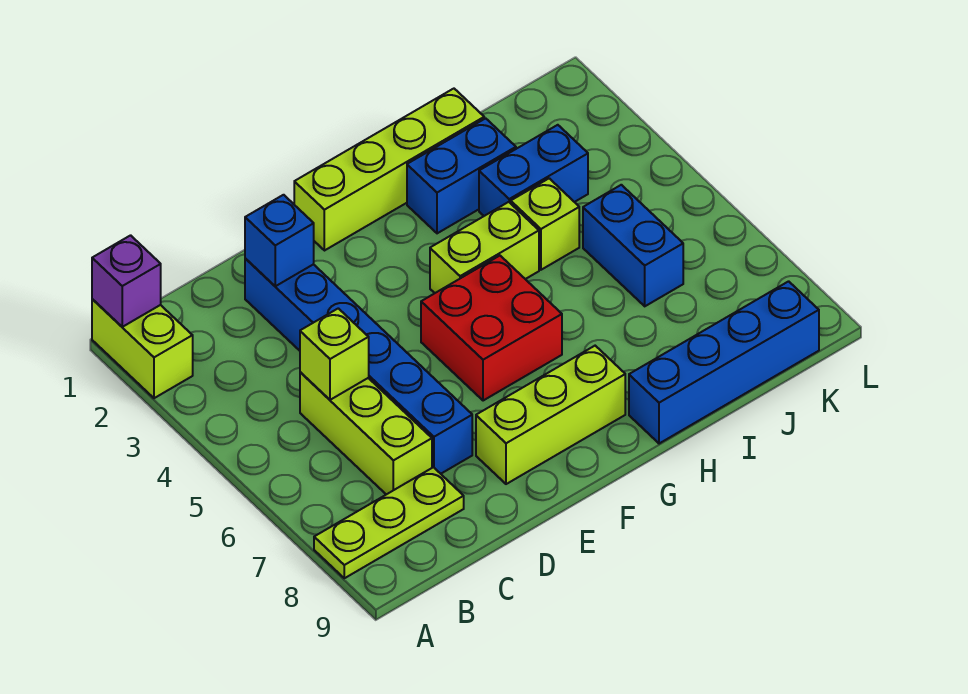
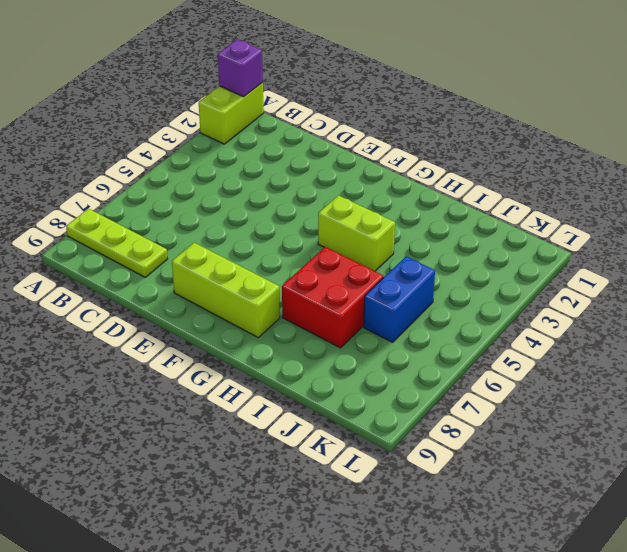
red 2x2 brick [282,247,384,348] -> red 2x2 brick moved to [421,256,562,401]
none -> lime 1x3 brick [300,372,432,495]
none -> blue 1x6 brick [245,259,472,474]
none -> lime 1x4 brick [294,89,484,251]

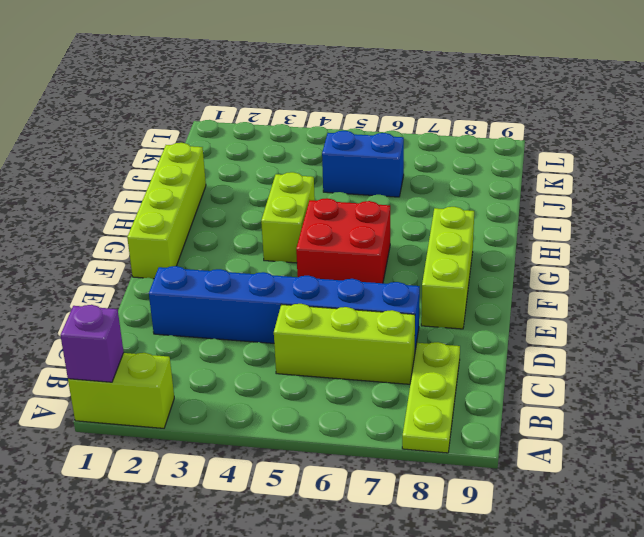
none -> blue 1x2 brick [407,118,516,233]
none -> blue 1x4 brick [629,281,819,444]
none -> blue 1x2 brick [479,125,588,216]

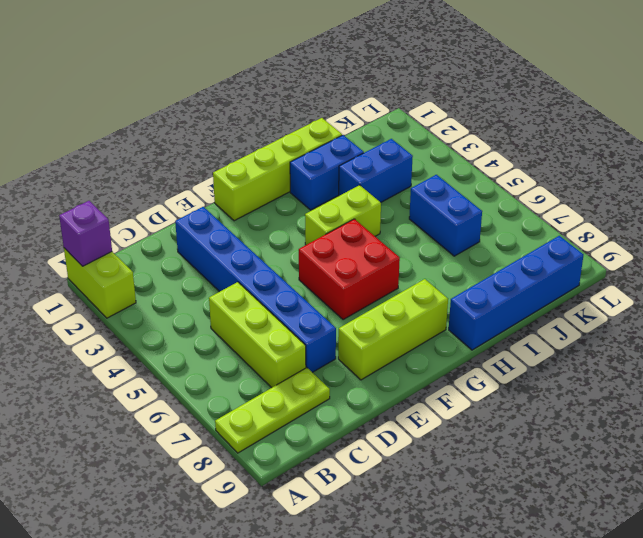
none -> lime 1x1 brick [511,178,579,270]
none -> lime 1x1 brick [300,308,369,400]
none -> blue 1x1 brick [245,195,314,286]

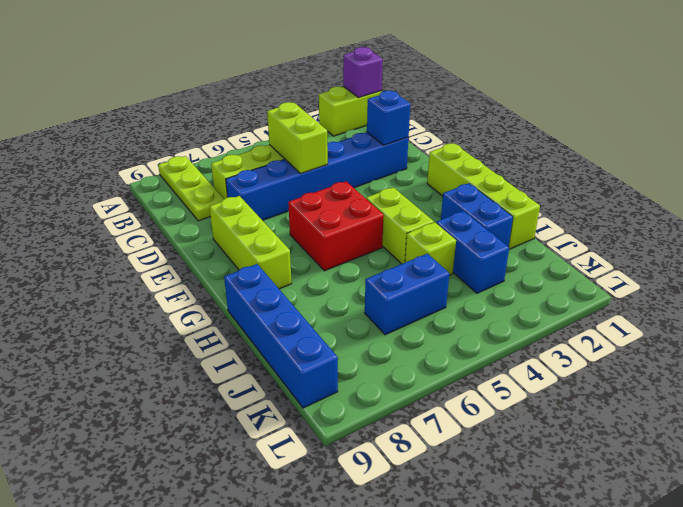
lime 1x2 brick [267,102,328,174] -> lime 1x1 brick [300,308,369,400]

